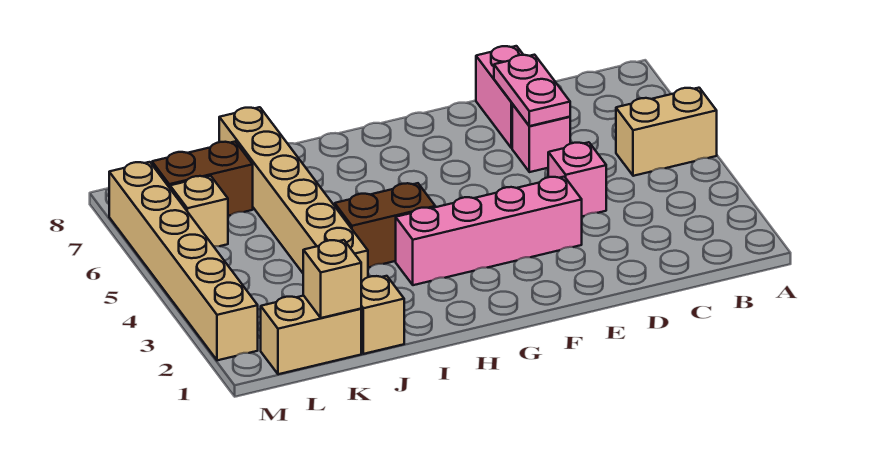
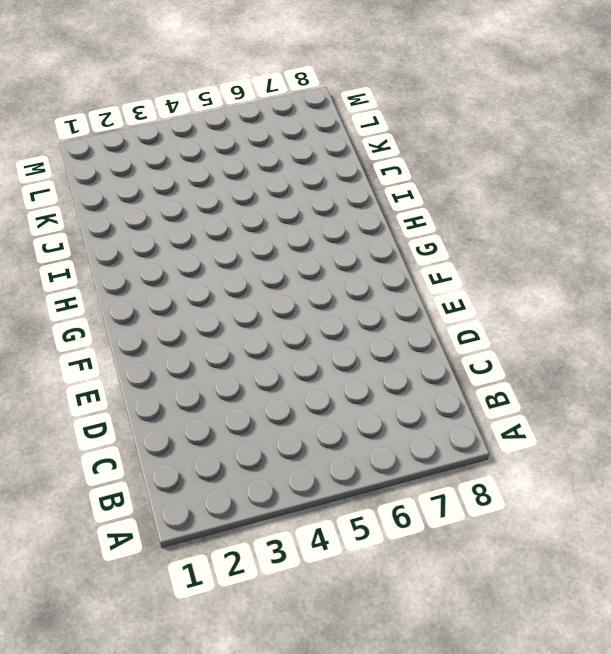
none -> tan 1x2 brick [616,88,717,176]
none -> pink 1x1 brick [548,142,606,216]
none -> pink 1x1 brick [512,104,570,172]

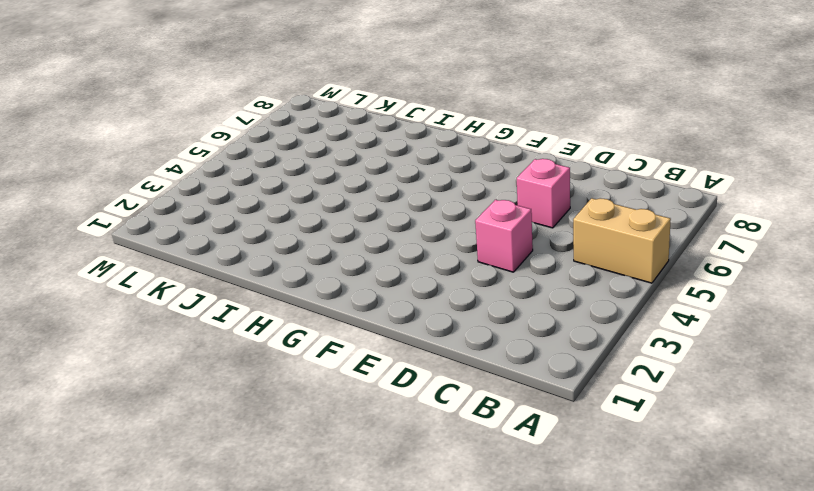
none -> pink 1x2 brick [476,46,523,148]
none -> pink 1x4 brick [396,177,582,285]
none -> brown 1x2 brick [335,183,435,268]

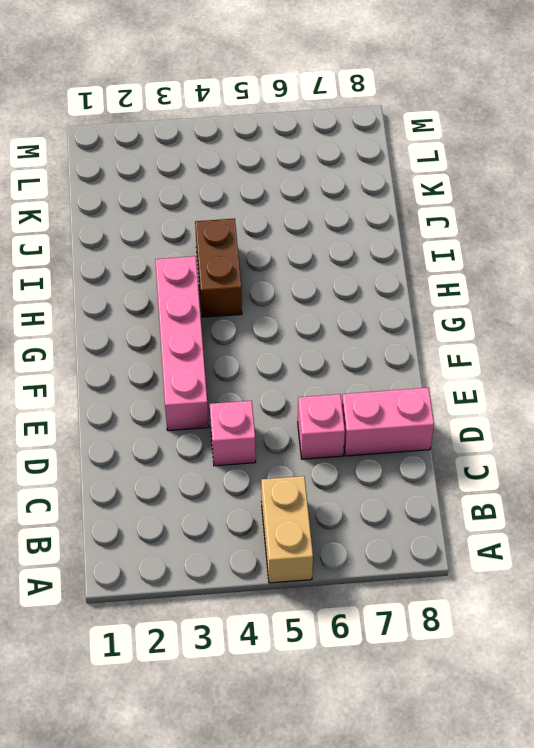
none -> tan 1x1 brick [361,276,404,354]
none -> tan 1x6 brick [219,107,368,282]
none -> tan 1x2 brick [261,296,361,374]

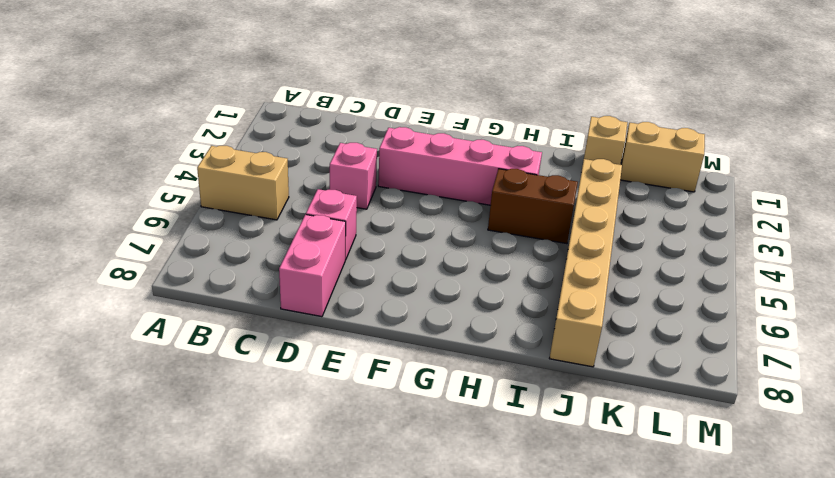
none -> brown 1x2 brick [152,142,253,216]
none -> tan 1x1 brick [170,176,228,246]
none -> tan 1x6 brick [109,162,258,360]

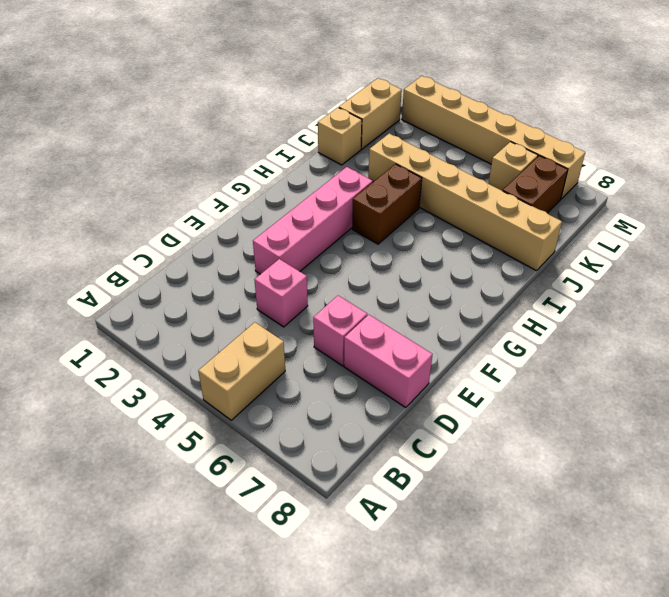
none -> pink 1x2 plate [494,55,570,126]
none -> tan 1x1 brick [303,240,361,318]

